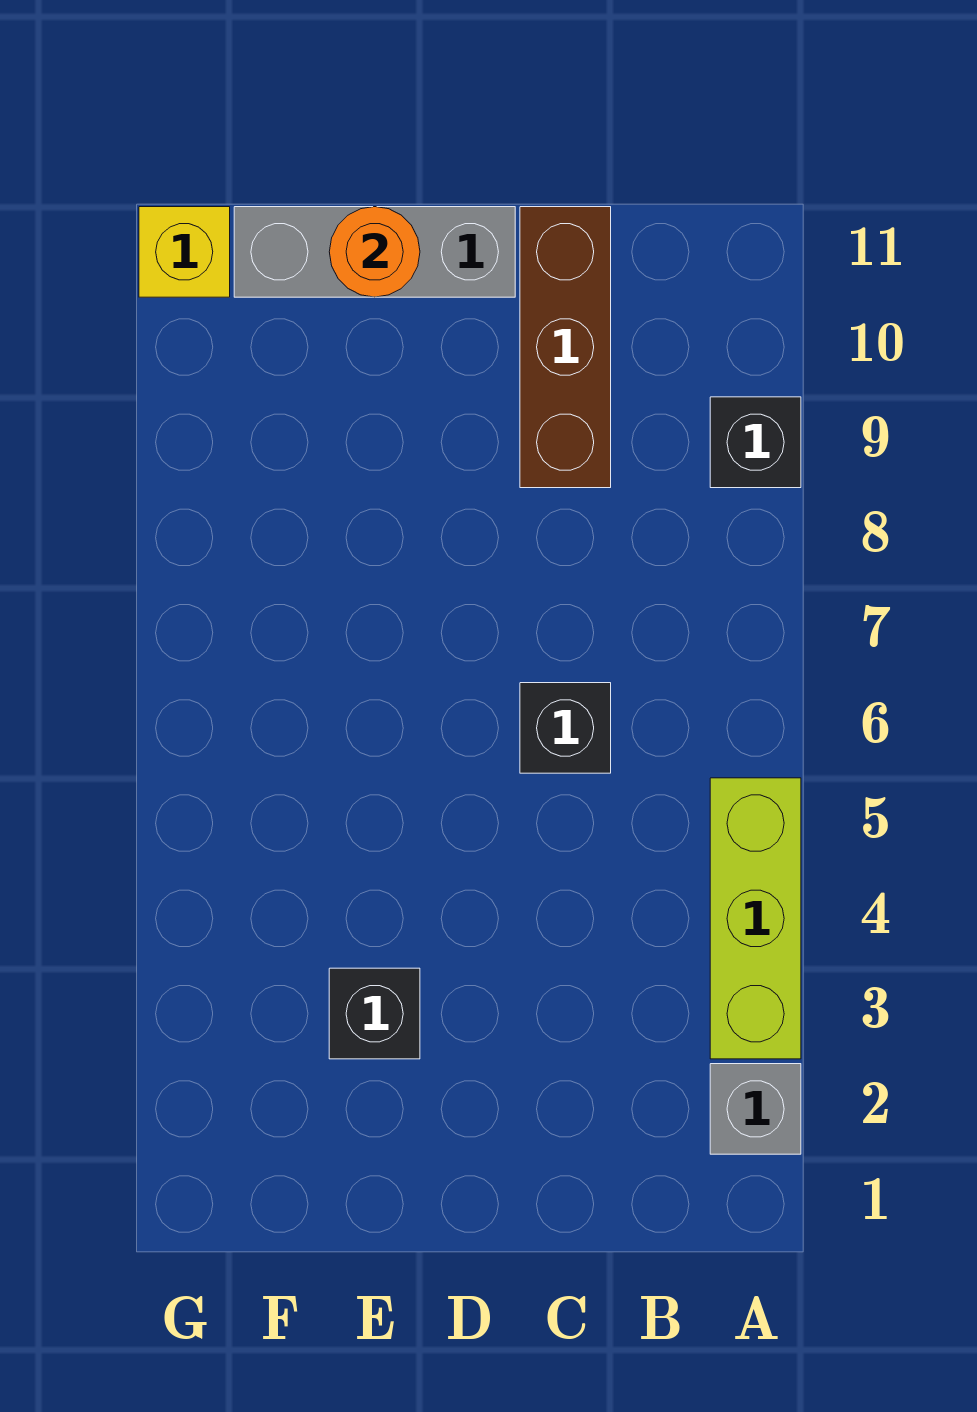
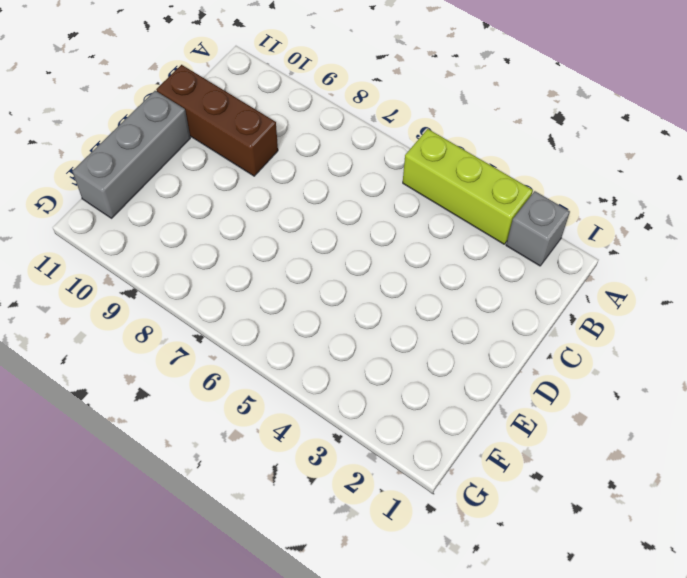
none -> black 1x1 brick [710,397,801,488]
none -> black 1x1 brick [520,683,611,773]

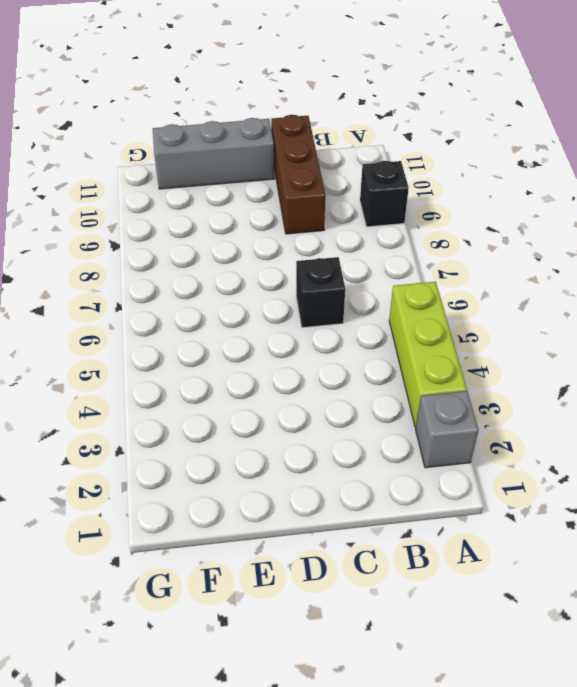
none -> black 1x1 brick [329,968,420,1059]
none -> yellow 1x1 brick [139,207,230,297]

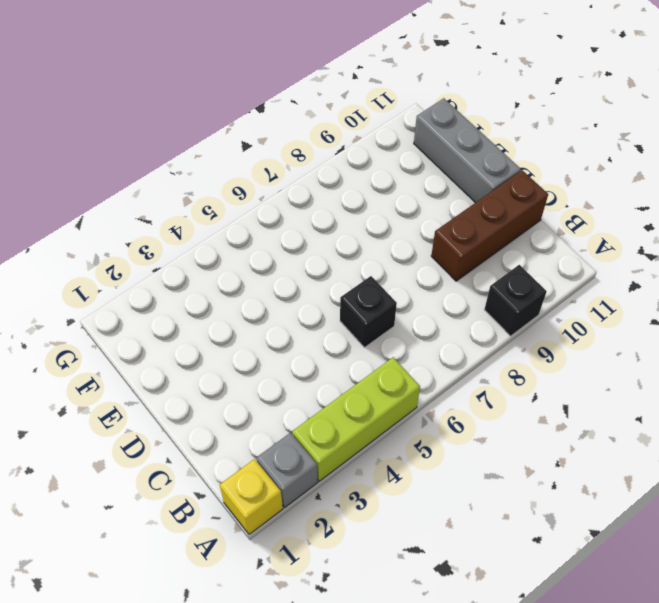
yellow 1x1 brick [220,459,283,534] -> yellow 1x1 brick moved to [139,207,230,297]
none -> black 1x1 brick [329,968,420,1059]
none -> orange 1x1 round brick [329,207,420,297]

